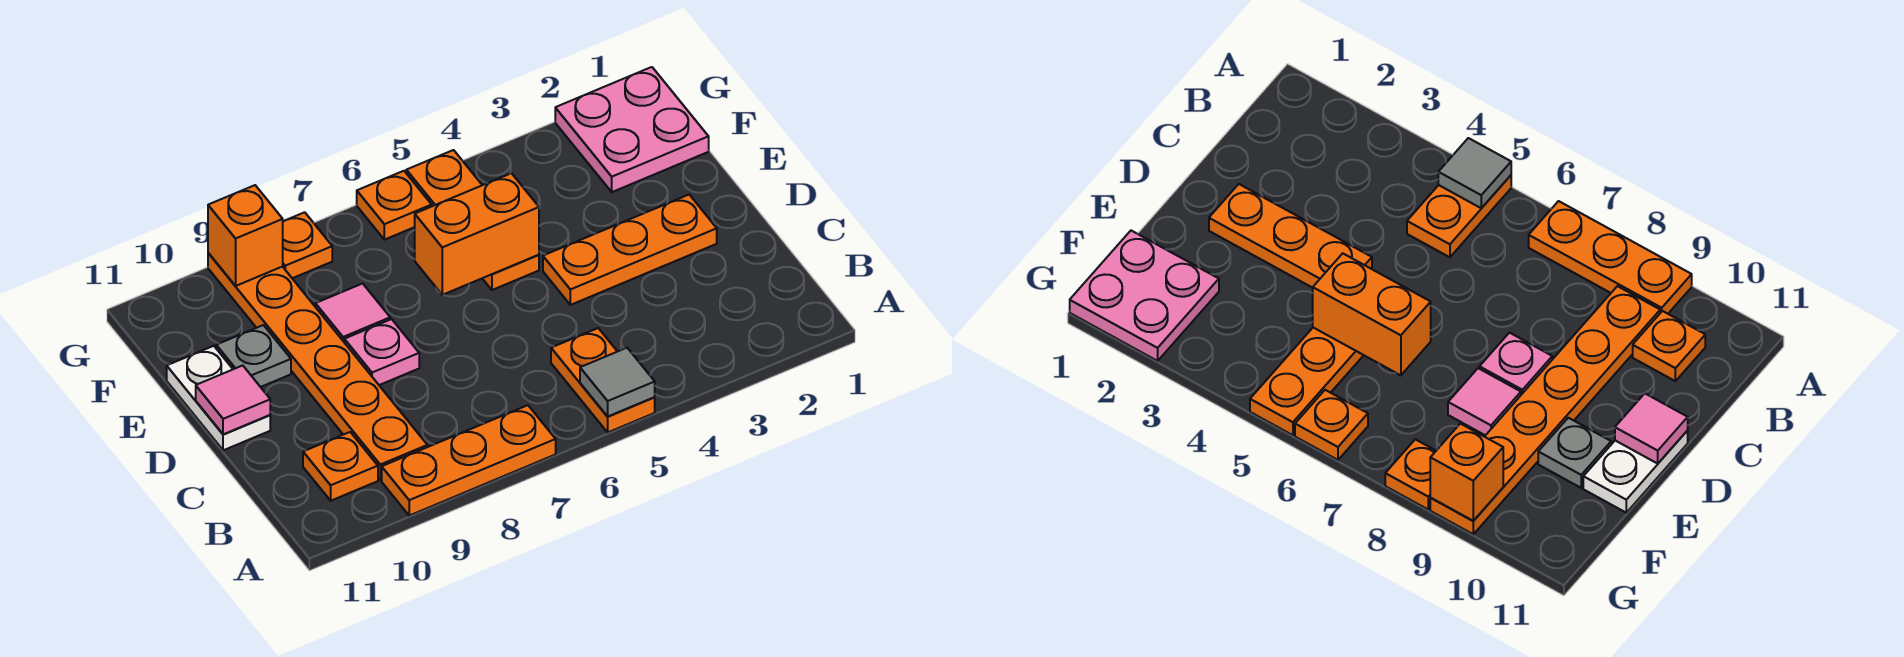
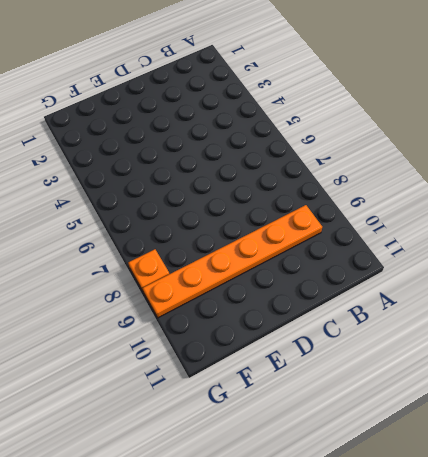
none -> orange 1x2 plate [551,328,655,432]
none -> orange 1x3 plate [382,405,556,516]
none -> orange 1x1 plate [303,432,378,501]

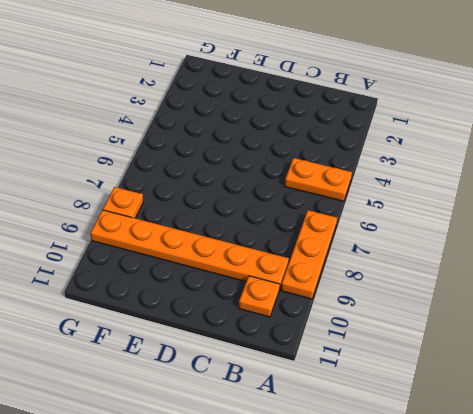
none -> orange 1x3 plate [543,195,717,305]
none -> pink 1x1 plate [344,319,419,385]
none -> white 1x2 plate [167,346,270,450]

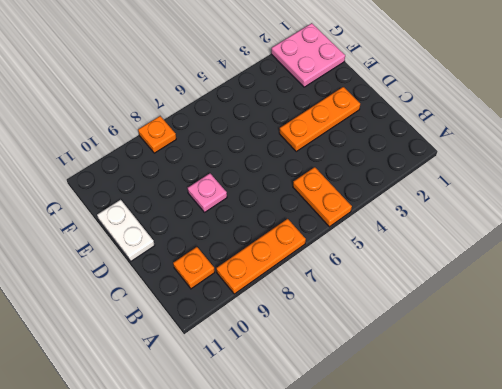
none -> orange 1x6 plate [208,253,427,480]
none -> orange 1x3 plate [406,150,539,290]
none -> pink 1x1 tile [315,284,390,342]

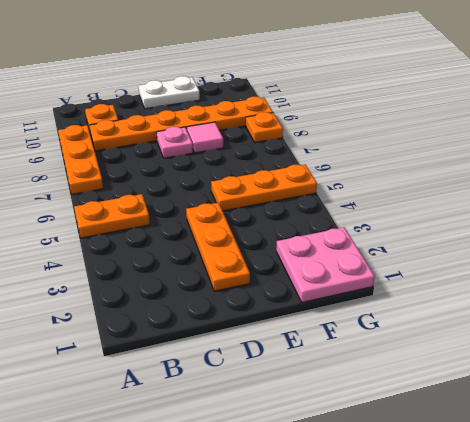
none -> grey 1x1 plate [216,325,291,387]
none -> orange 1x1 plate [357,171,432,240]
none -> grey 1x1 tile [580,348,655,417]

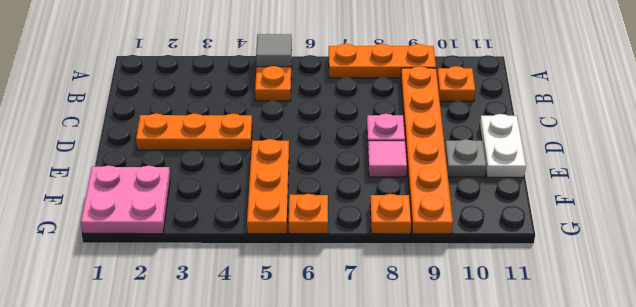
none -> pink 1x1 tile [196,365,270,434]
none -> orange 1x2 brick [415,173,539,295]
none -> orange 1x1 brick [208,185,283,286]

